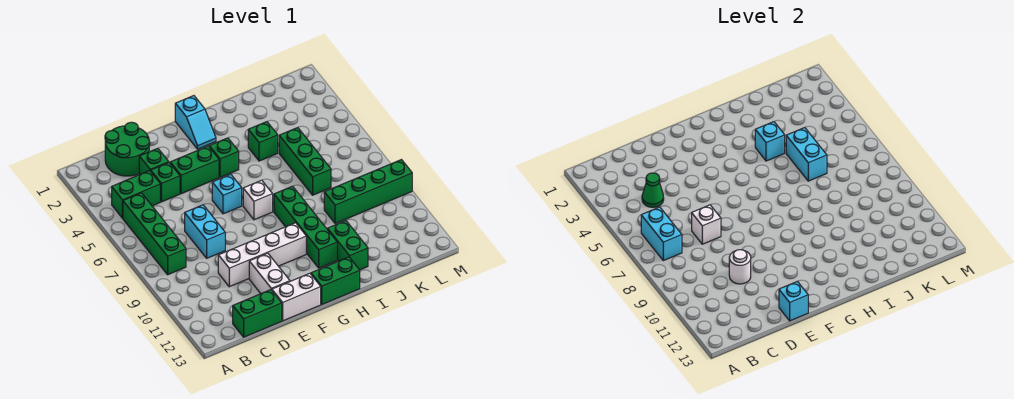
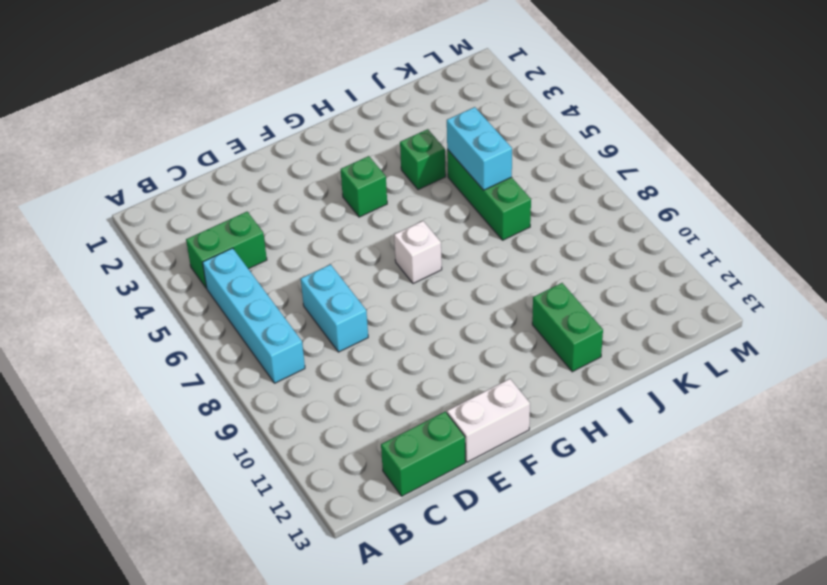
cyan 1x4 brick [203,248,305,383] -> green 1x4 brick [123,193,186,275]
none -> green 2x2 round brick [105,122,150,176]
none -> green 1x1 brick [139,148,169,175]
none -> green 1x1 brick [151,163,180,202]

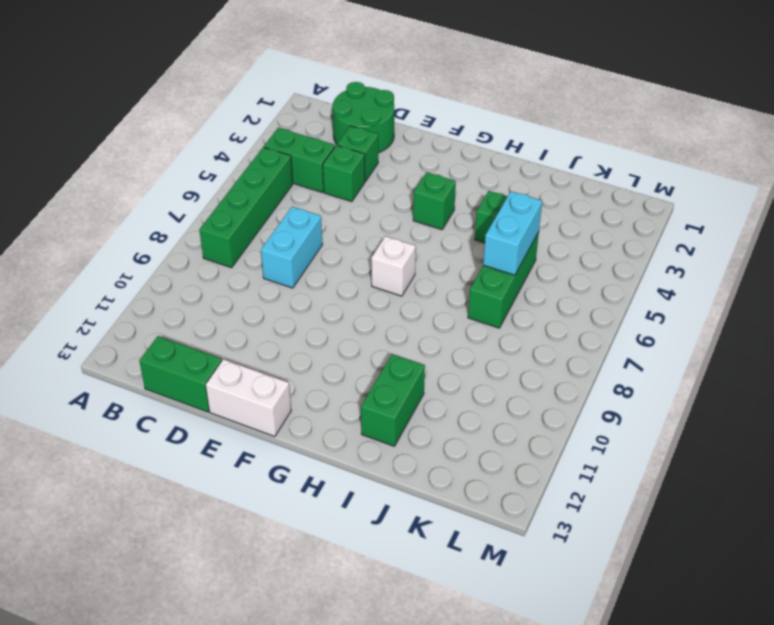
none -> white 1x4 brick [218,223,306,287]
none -> green 1x2 brick [170,146,219,194]
none -> white 1x2 brick [249,253,290,293]

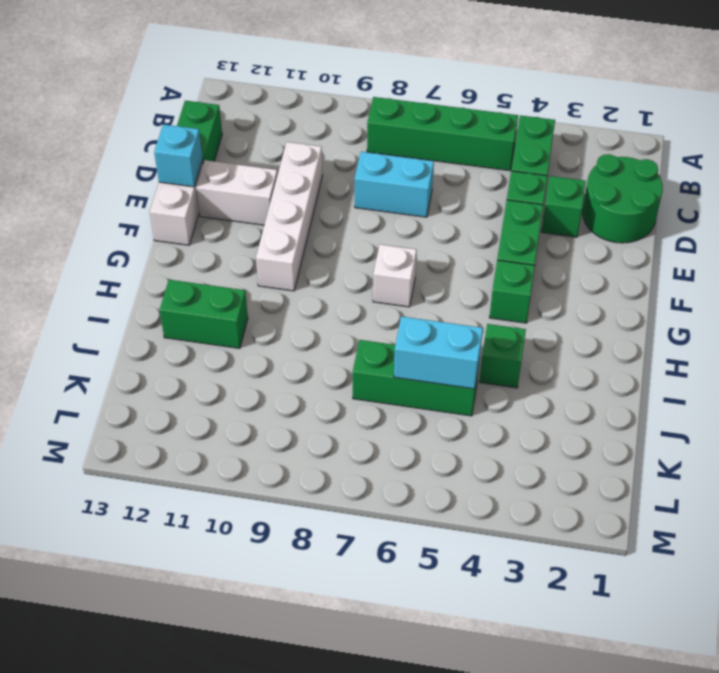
none -> cyan 1x1 brick [212,174,242,214]
none -> cyan 1x2 slope [175,96,216,149]
none -> green 1x2 brick [311,257,360,304]

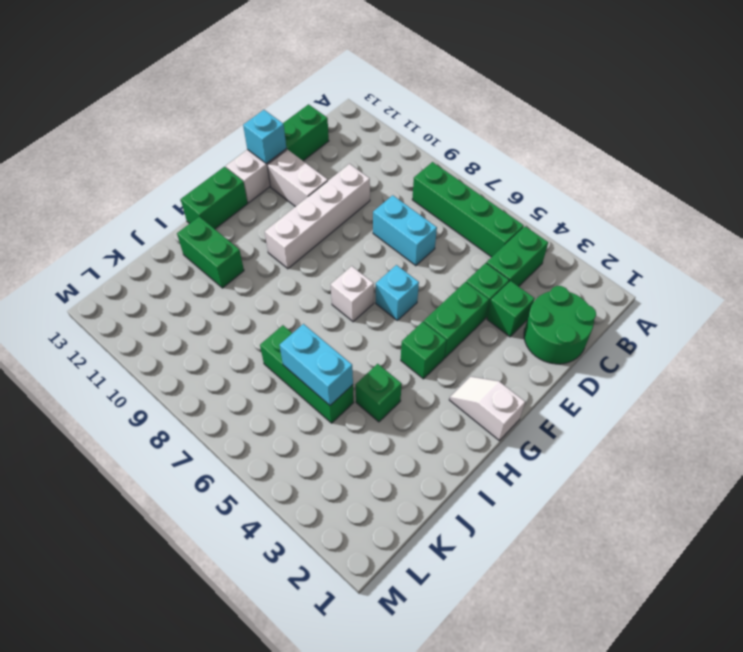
white 1x2 slope [449,377,525,441] -> cyan 1x2 slope [175,96,216,149]
none -> green 1x4 brick [274,186,337,268]
none -> green 1x4 brick [324,160,412,224]
none -> cyan 1x2 brick [641,207,682,261]

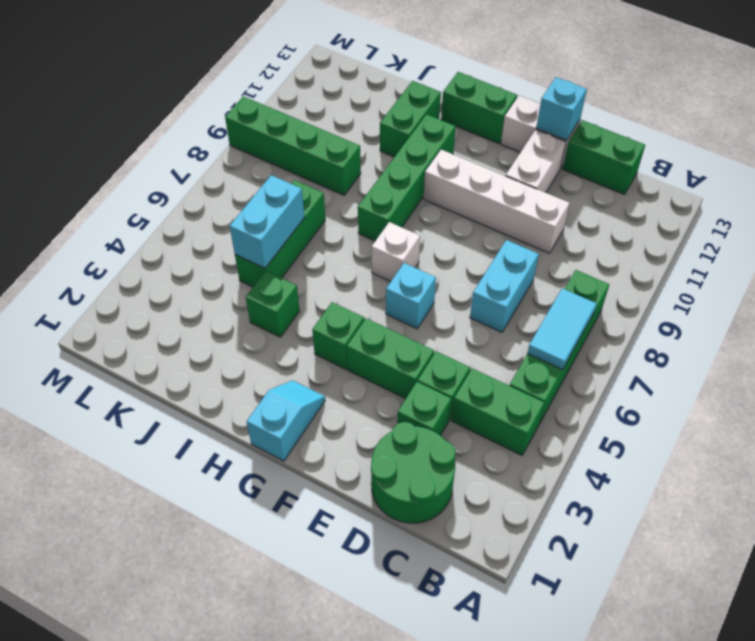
cyan 1x2 tile [528,288,597,369] -> cyan 1x2 brick [641,207,682,261]
none -> green 1x1 cone [642,173,664,207]
none -> white 1x1 brick [692,205,721,244]
none -> white 1x1 round brick [729,250,751,284]

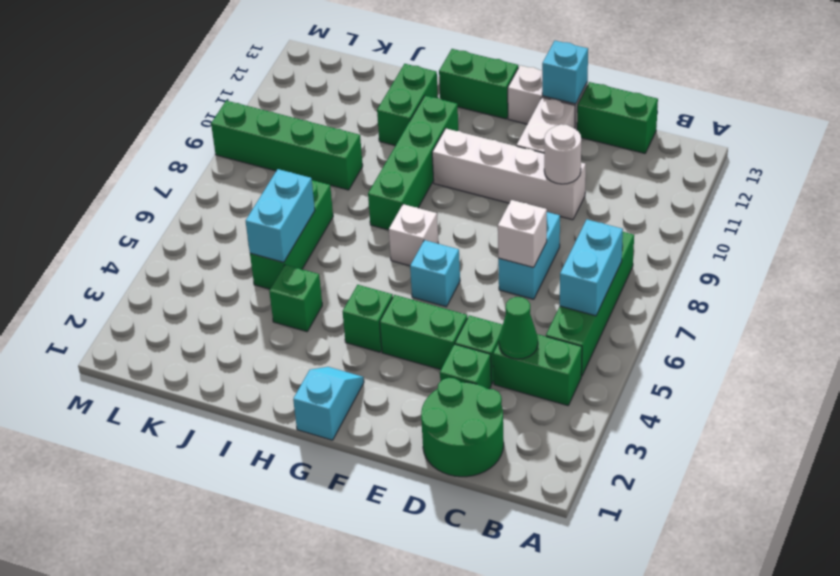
none -> cyan 1x1 brick [755,122,785,161]

